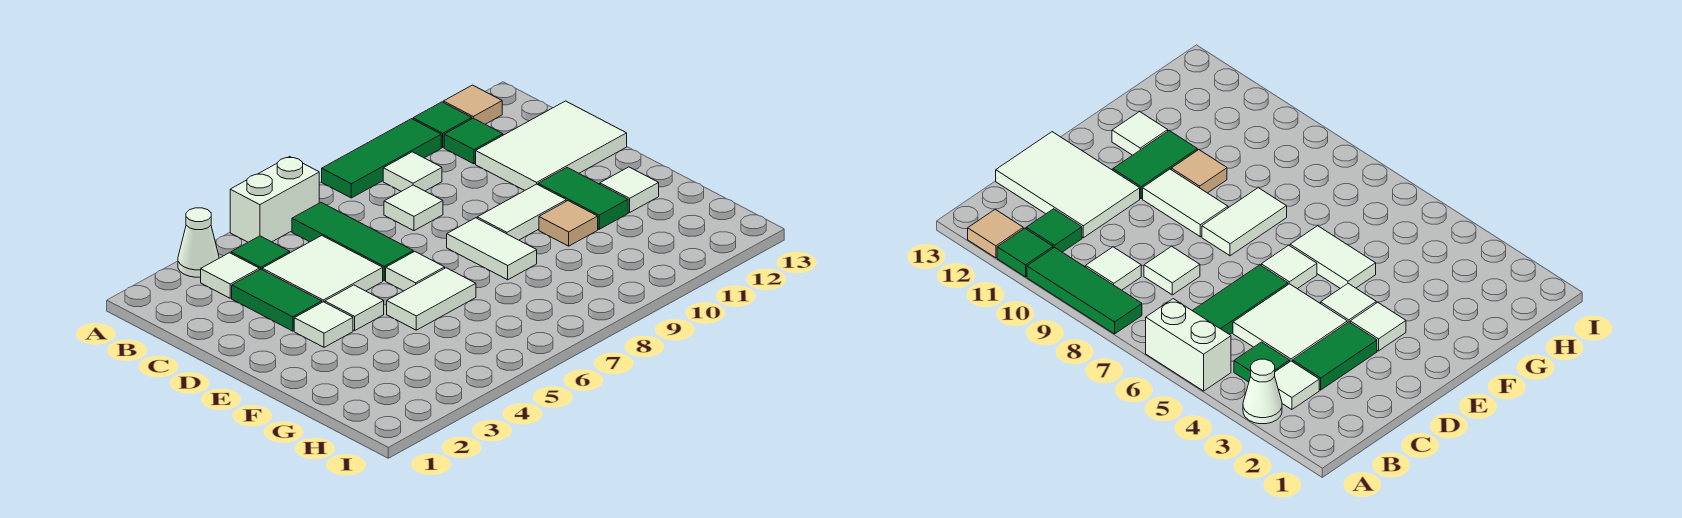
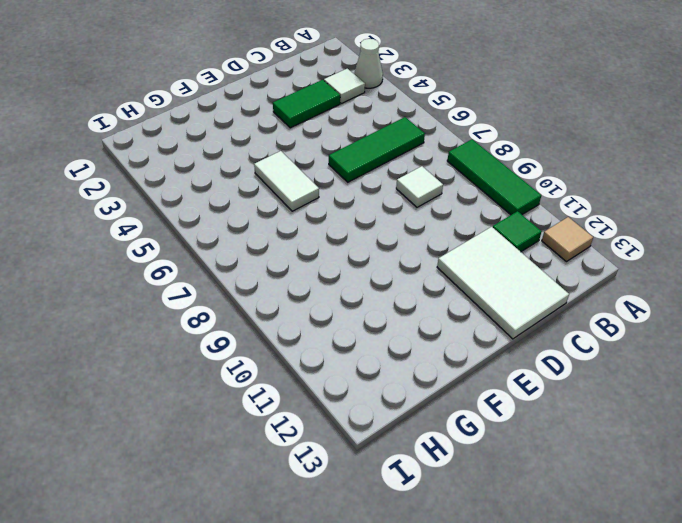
none -> white 1x2 brick [230,156,319,242]
none -> green 1x1 tile [413,102,472,147]
none -> green 1x1 tile [231,236,290,270]

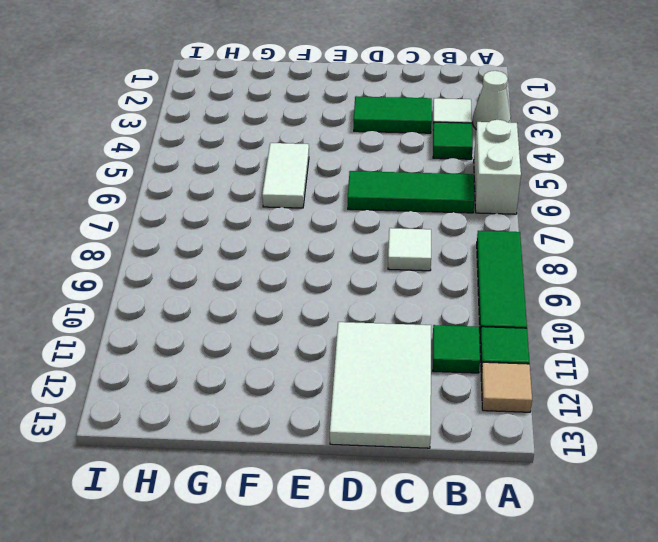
none -> white 1x1 tile [383,152,442,191]
none -> white 2x2 tile [262,236,383,302]
none -> white 1x1 tile [294,302,353,347]

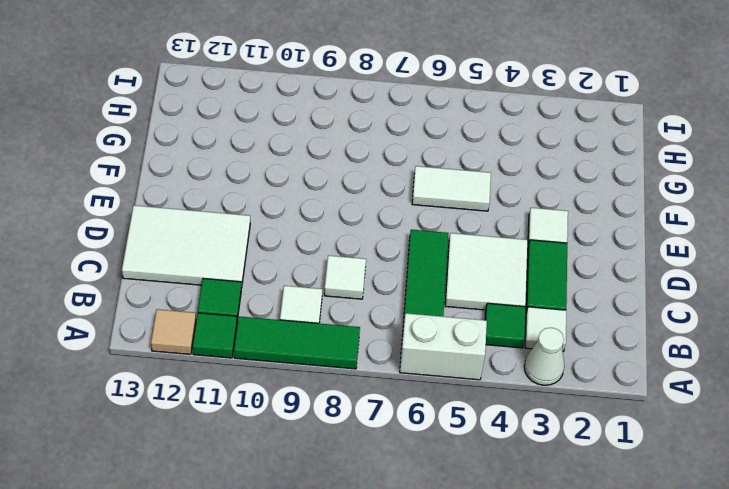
none -> white 1x1 tile [325,285,384,331]
none -> white 1x1 tile [386,251,445,291]
none -> white 1x2 tile [447,218,537,280]

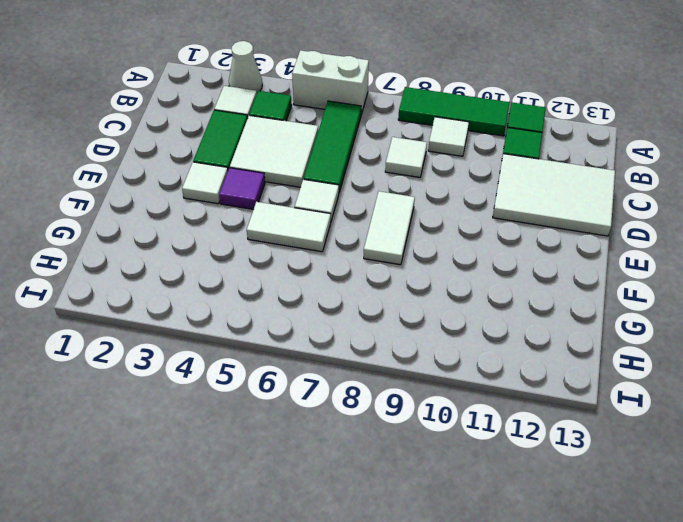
purple 1x1 tile [219,168,265,209] -> white 1x1 tile [325,285,384,331]
none -> tan 1x1 tile [443,85,502,124]
none -> white 1x2 tile [477,184,566,240]
none -> green 1x2 tile [538,167,628,229]

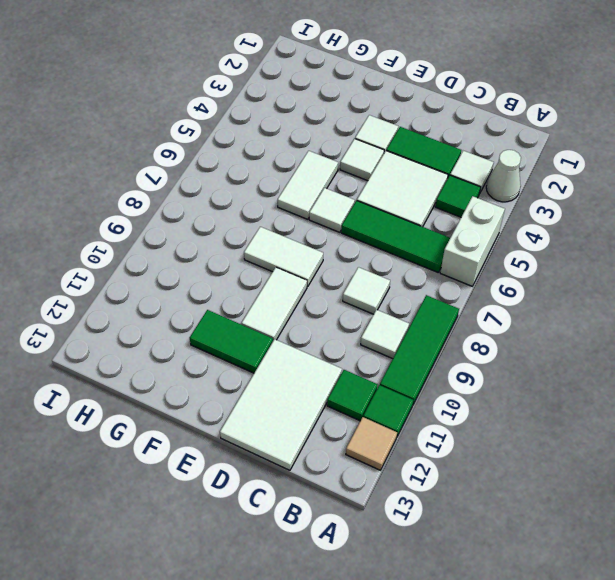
none -> tan 1x1 tile [539,201,598,246]
none -> white 1x1 tile [600,167,659,212]

